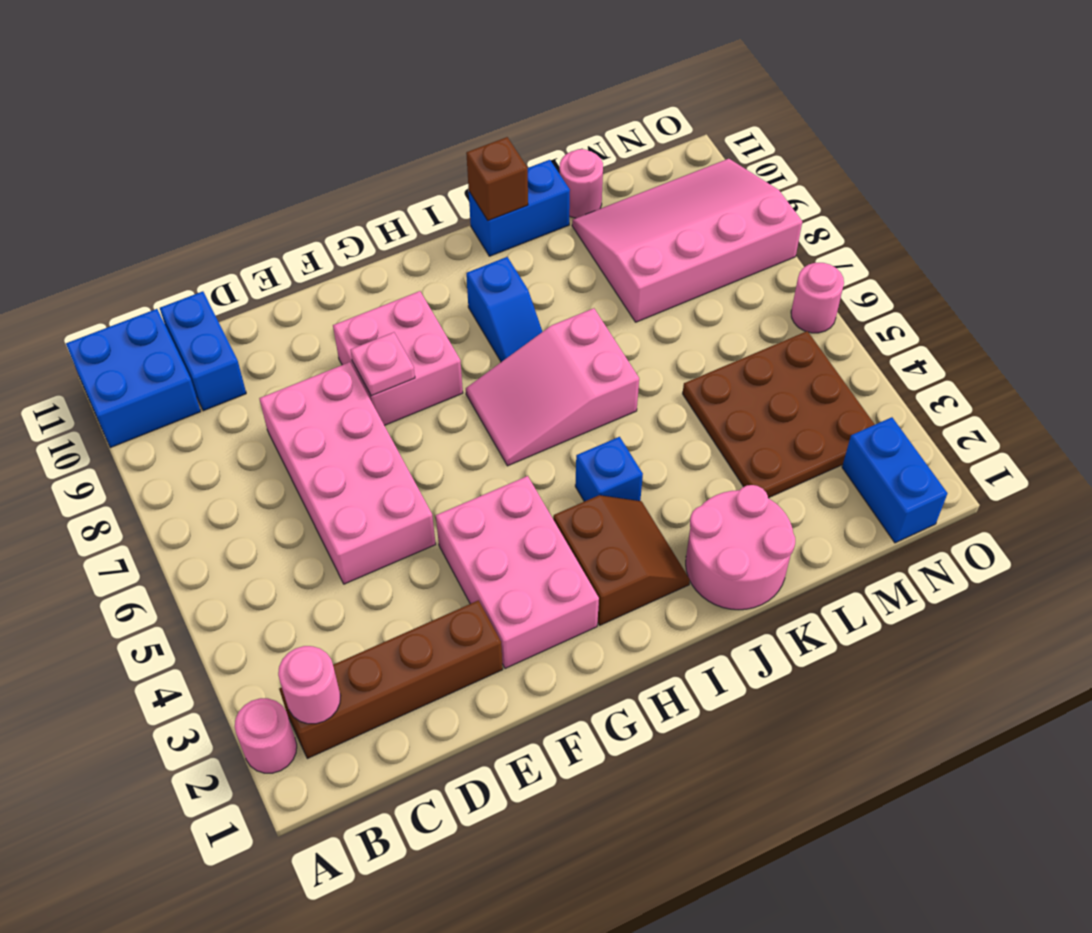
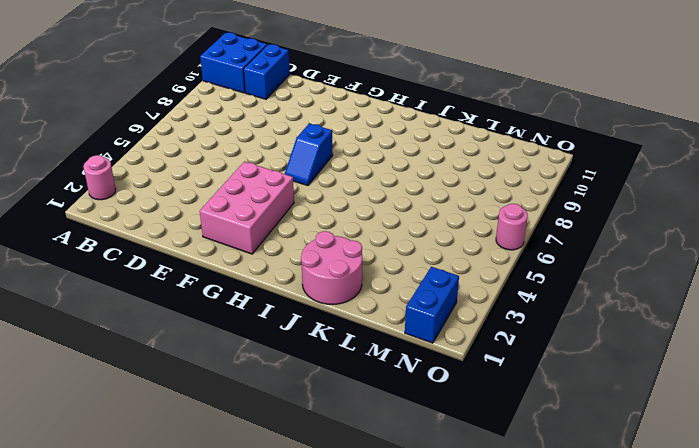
blue 1x2 slope [285,123,333,186] -> blue 1x2 slope moved to [466,257,542,362]
none -> brown 1x4 brick [279,600,503,759]
none -> pink 2x4 brick [259,362,436,584]
none -> pink 2x2 brick [333,291,463,426]

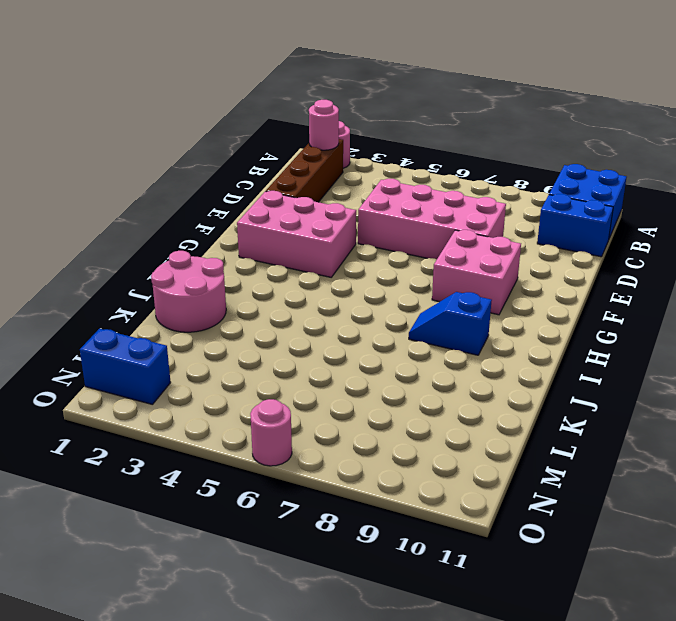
none -> brown 2x2 slope [553,495,690,625]
none -> pink 2x3 slope [466,308,639,466]
none -> blue 1x1 brick [575,437,643,502]

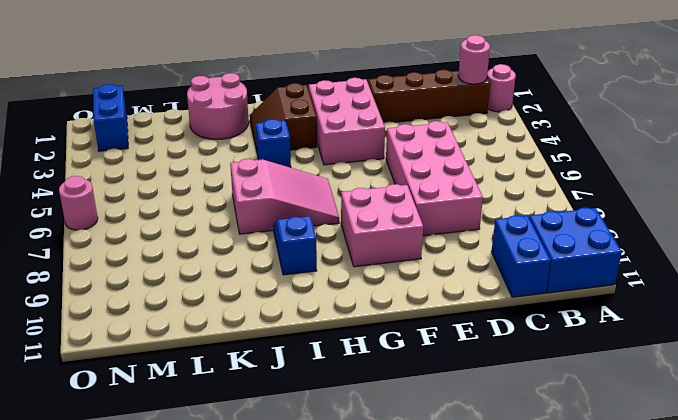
none -> blue 1x2 brick [469,160,570,256]
none -> brown 3x3 plate [683,331,875,498]
none -> pink 3x4 slope [572,159,802,322]

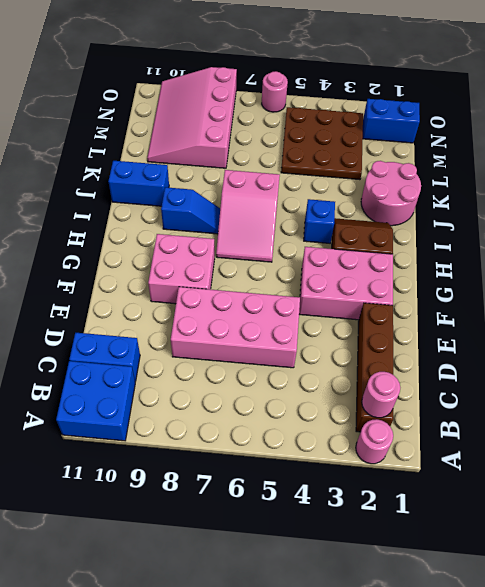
blue 1x2 brick [108,161,169,206] -> blue 1x2 brick turned to [469,160,570,256]
none -> pink 1x1 round brick [560,149,603,218]
none -> pink 1x1 plate [350,332,415,396]
none -> brown 1x1 brick [466,137,528,221]

